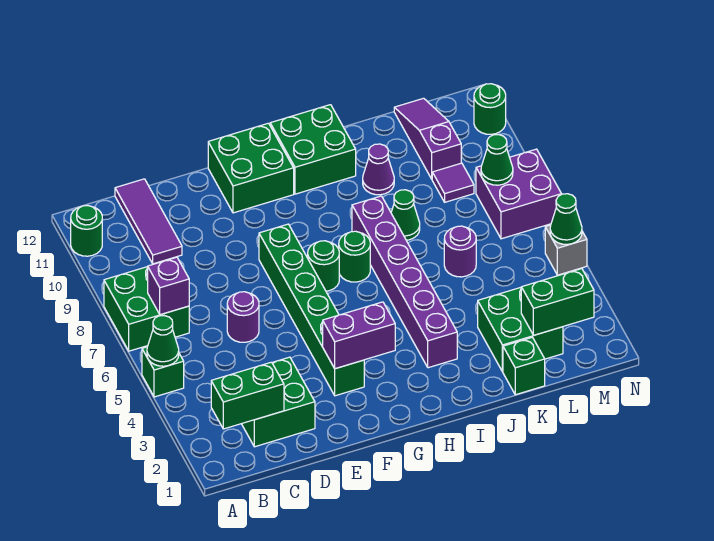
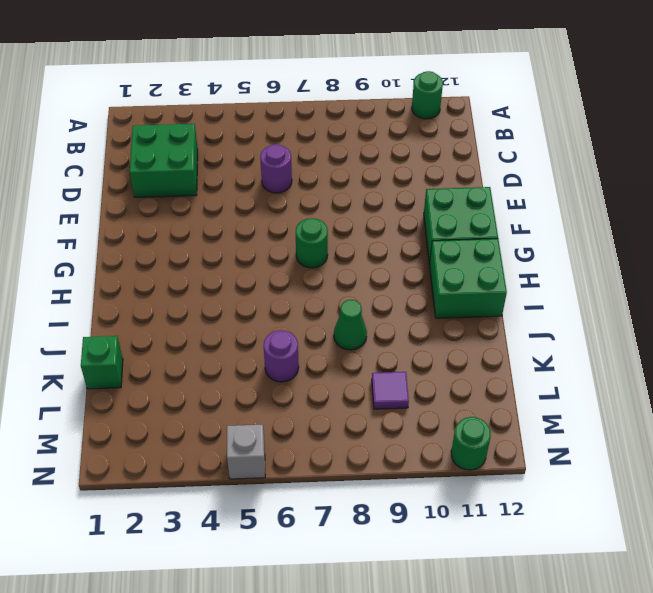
none -> green 1x1 brick [142,347,184,397]
none -> green 2x2 brick [104,267,189,351]
none -> purple 1x3 tile [115,179,182,264]

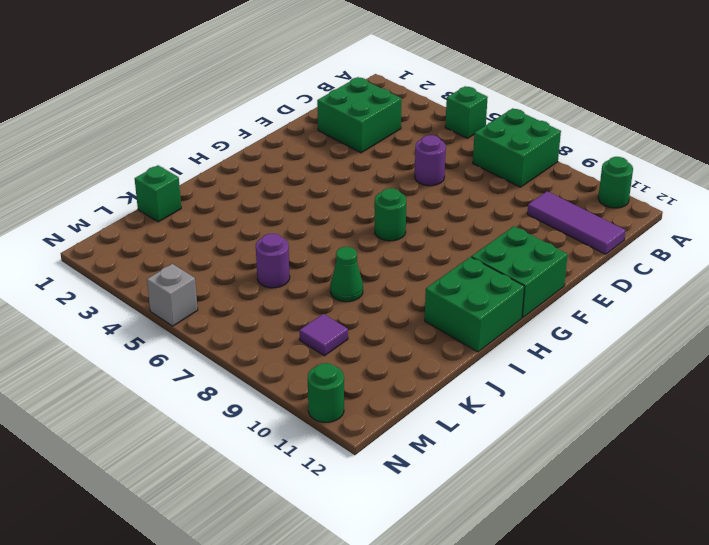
none -> green 1x6 brick [259,224,364,396]
none -> green 1x1 round brick [339,231,370,282]
none -> purple 1x6 brick [352,196,457,368]

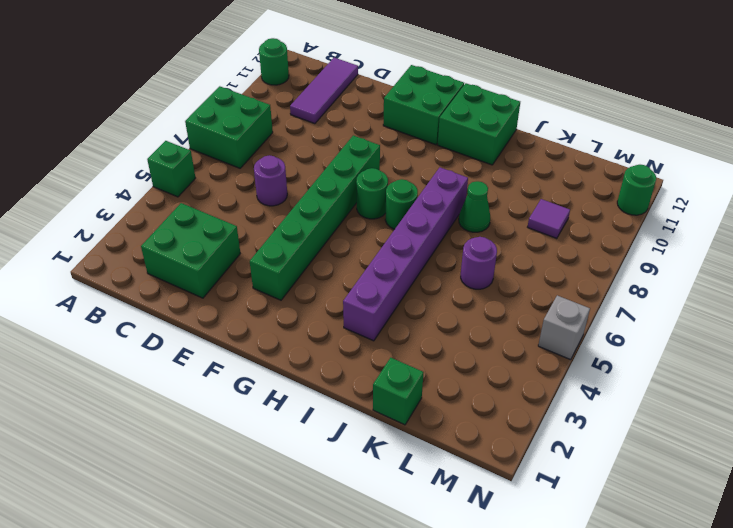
none -> purple 1x1 cone [363,144,394,195]
none -> green 2x2 brick [478,288,563,372]
none -> purple 1x3 slope [394,98,461,179]

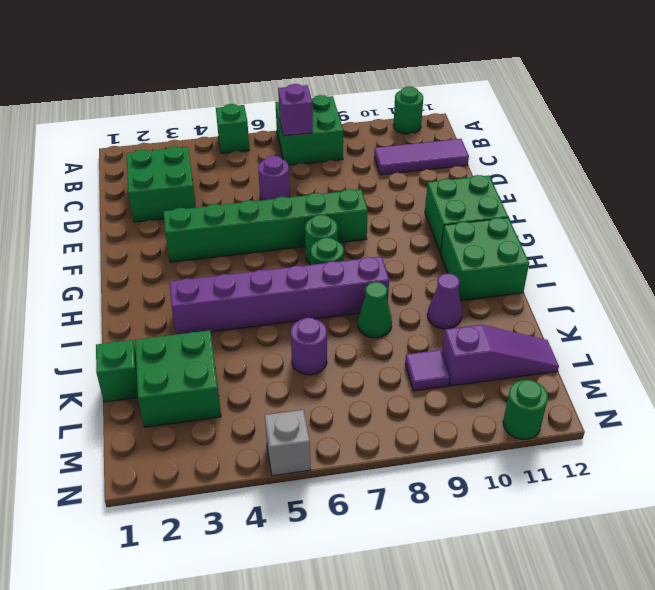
none -> purple 2x2 brick [476,149,562,239]
none -> green 1x1 cone [147,316,179,366]
none -> green 1x2 brick [211,362,284,429]

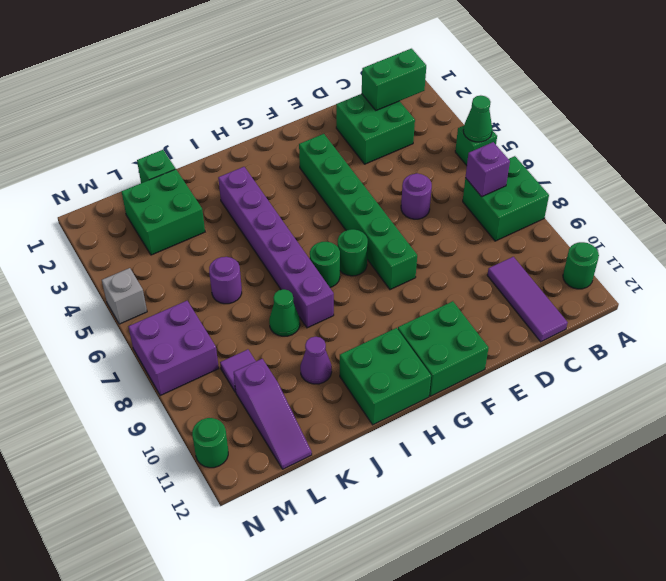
none -> purple 1x2 brick [323,302,395,369]
none -> green 1x2 brick [521,269,594,335]
none -> green 1x1 cone [481,134,513,185]

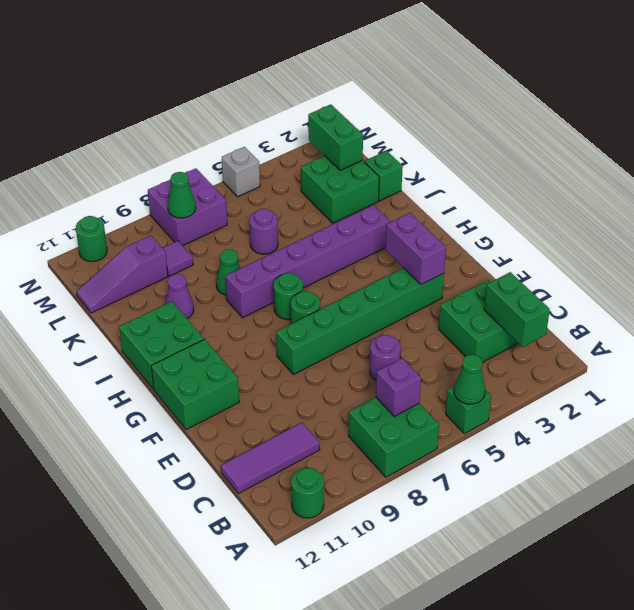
none -> green 1x1 cone [550,194,582,244]

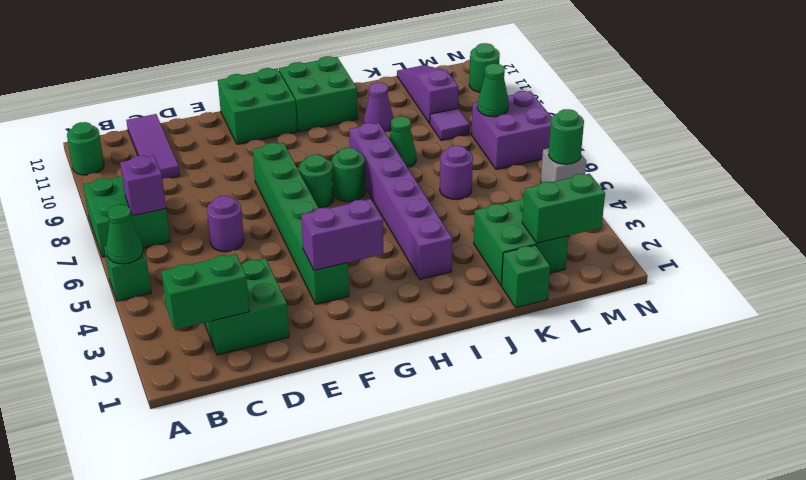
green 1x1 round brick [548,109,584,164] -> green 1x1 cone [550,194,582,244]

